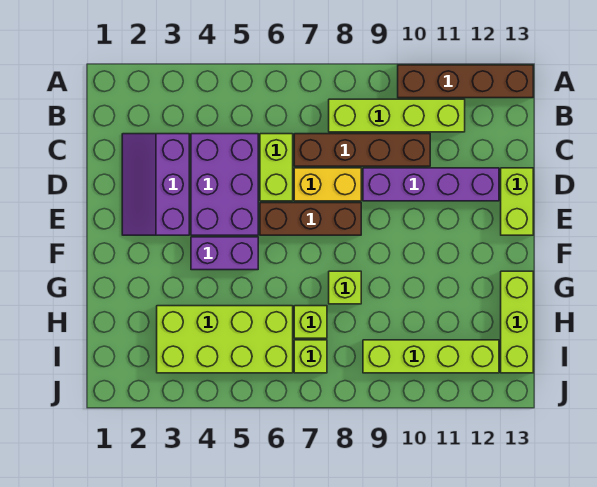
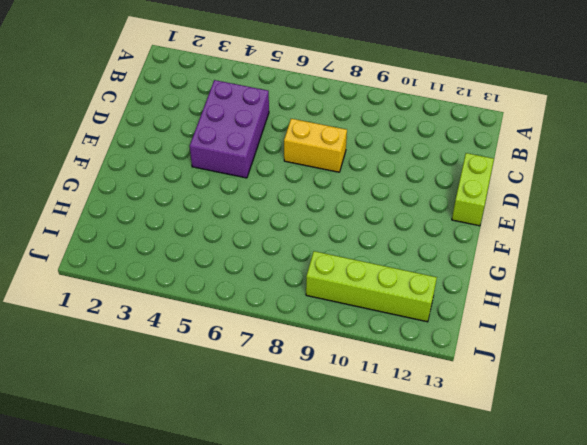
none -> brown 1x4 brick [398,65,533,98]
none -> lime 1x4 brick [329,99,465,132]
none -> purple 2x3 slope [122,134,189,235]

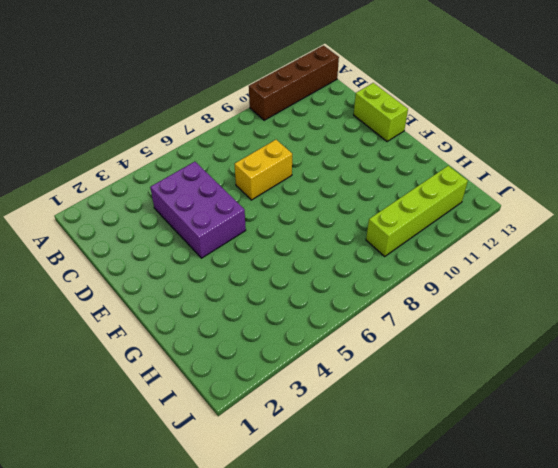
none -> lime 1x4 brick [329,99,465,132]
none -> purple 2x3 slope [122,134,189,235]
none -> lime 1x2 brick [260,134,293,201]

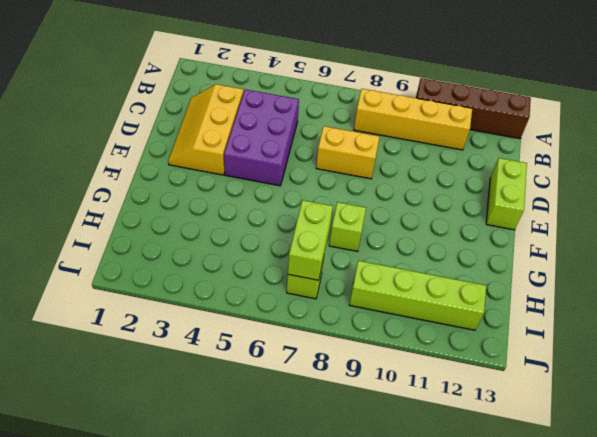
yellow 1x4 brick [354,89,472,150] -> lime 1x4 brick [329,99,465,132]
yellow 2x3 slope [168,84,243,175] -> purple 2x3 slope [122,134,189,235]
lime 1x2 brick [288,200,333,280] -> lime 1x2 brick moved to [260,134,293,201]
none -> brown 1x4 brick [294,134,430,166]
none -> purple 1x4 brick [363,168,499,201]
none -> brown 1x3 brick [260,203,361,235]

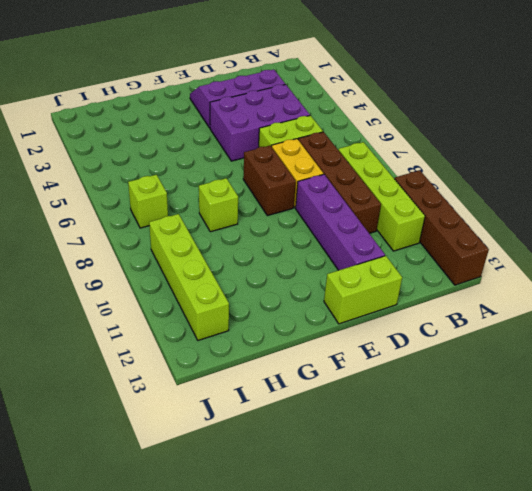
brown 1x2 brick [243,146,296,216] -> brown 1x3 brick [260,203,361,235]
none -> purple 1x2 brick [191,237,258,270]
none -> lime 1x3 brick [501,271,533,373]
none -> lime 2x4 brick [157,306,293,373]

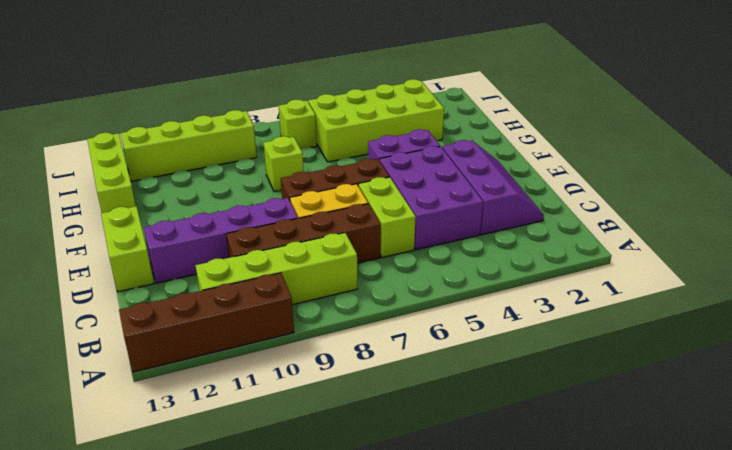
none -> lime 1x1 brick [294,306,327,338]

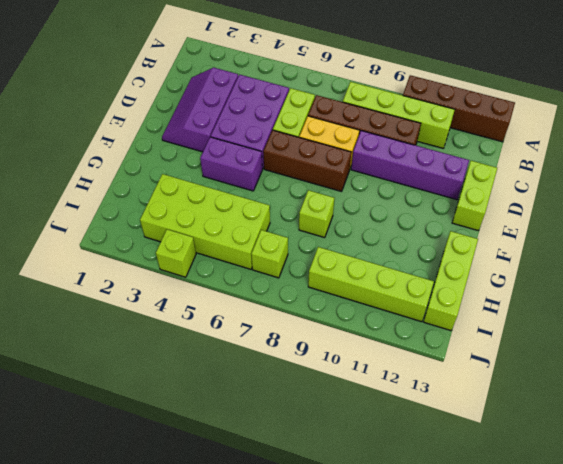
lime 1x1 brick [156,229,196,277] -> lime 1x1 brick moved to [294,306,327,338]

